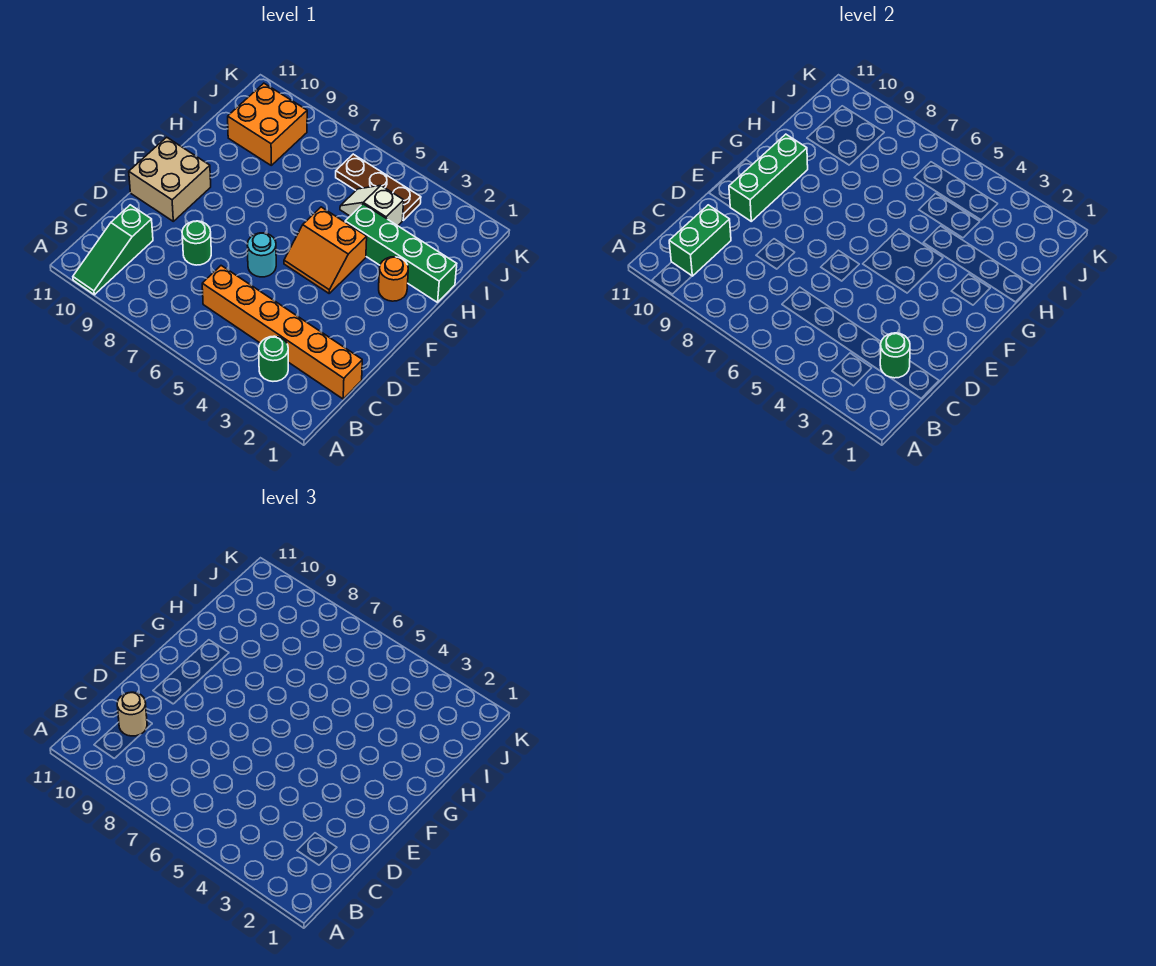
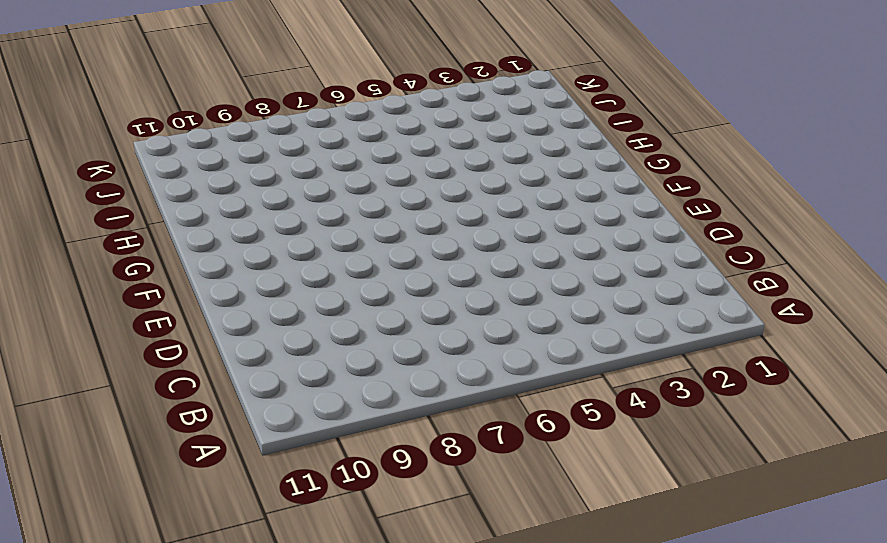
none -> green 1x3 slope [73,205,153,295]
none -> green 1x1 round brick [259,336,288,381]
none -> orange 1x6 brick [202,266,362,399]

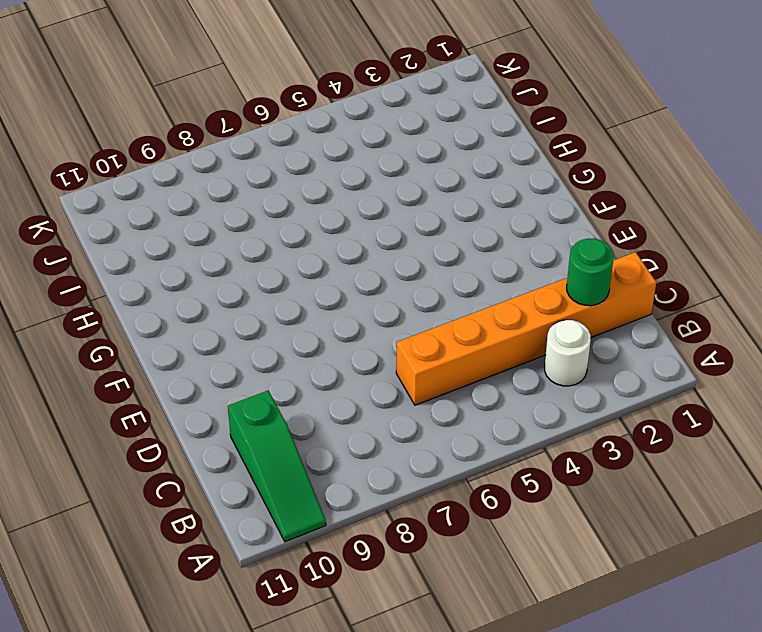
white 1x1 round brick [545,320,591,386] -> green 1x1 round brick [259,336,288,381]
none -> green 1x1 round brick [182,221,211,265]
none -> cyan 1x1 round brick [247,233,276,277]
none -> tan 2x2 brick [129,137,211,221]

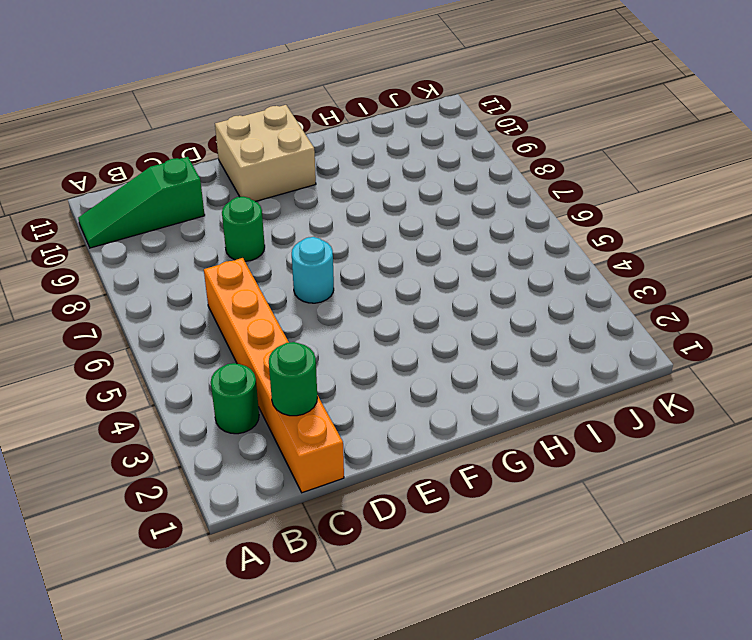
none -> orange 2x2 slope [284,207,367,293]
none -> orange 1x1 round brick [379,257,408,301]
none -> green 1x4 brick [345,204,457,302]

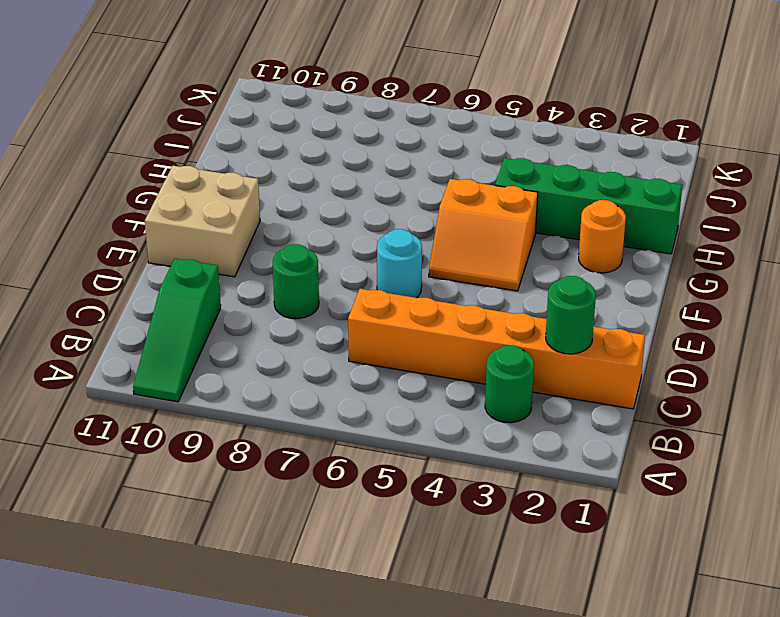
none -> white 1x2 slope [340,186,404,226]
none -> orange 2x2 brick [228,83,307,165]
none -> brown 1x3 plate [336,154,421,220]

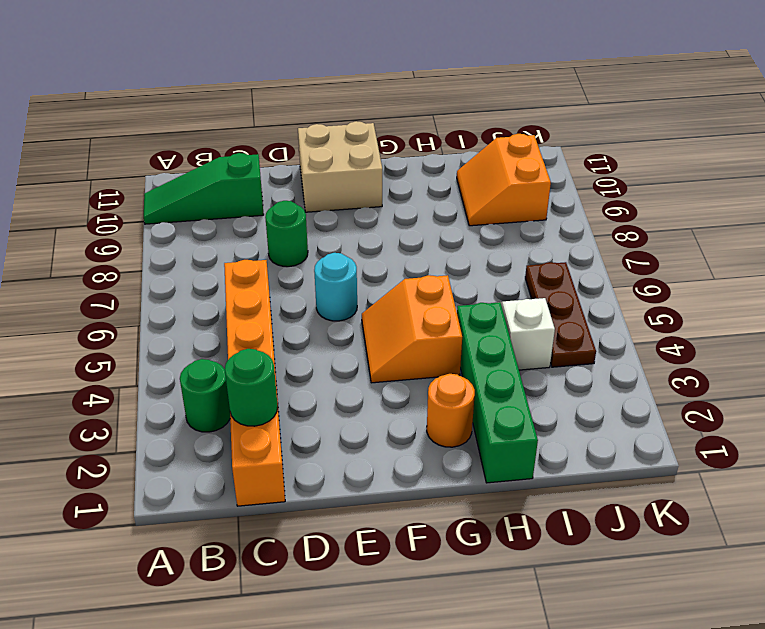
orange 2x2 slope [457,134,551,226] -> orange 2x2 brick [228,83,307,165]
none -> green 1x2 brick [669,205,731,276]
none -> green 1x3 brick [729,134,808,221]
none -> tan 1x1 round brick [117,692,147,736]

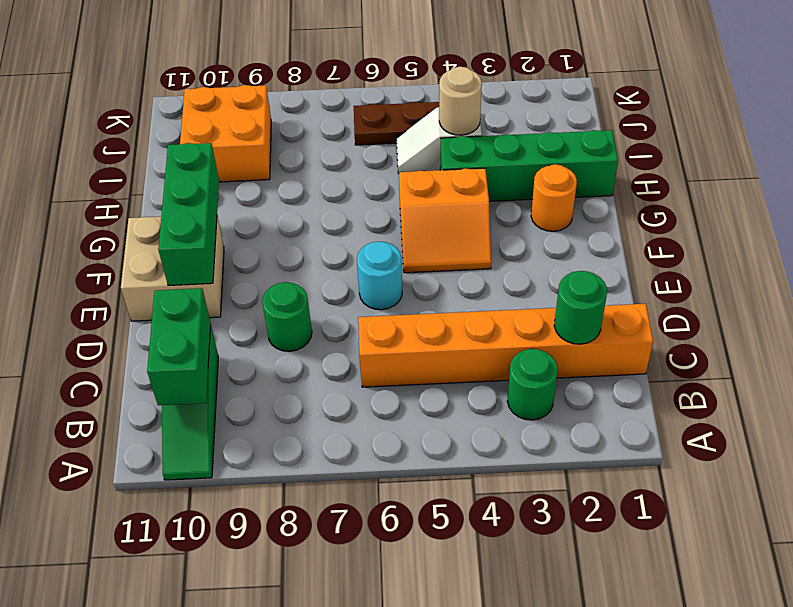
tan 1x1 round brick [439,67,482,135] -> tan 1x1 round brick moved to [117,692,147,736]

